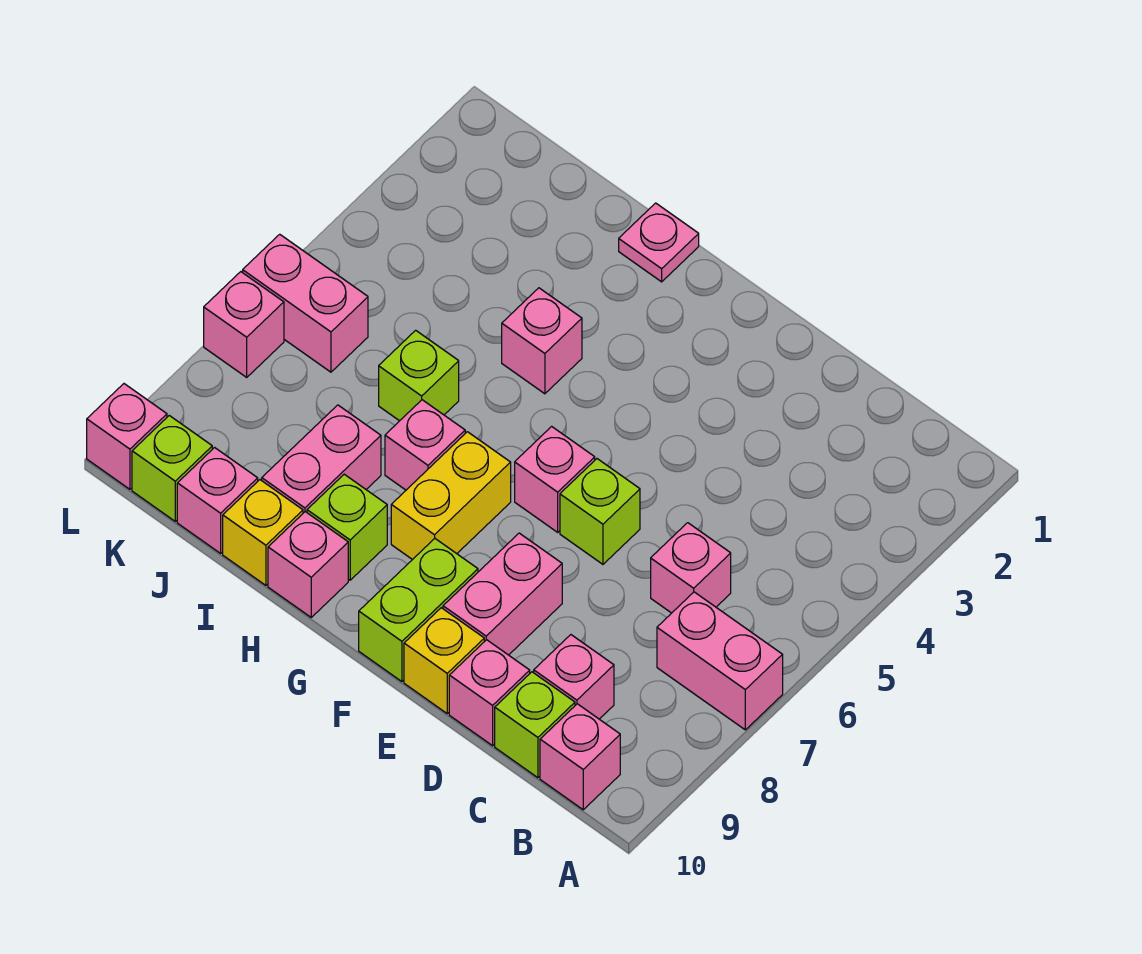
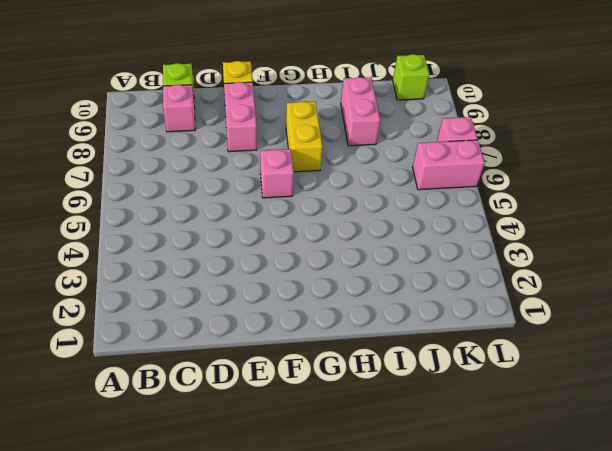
none -> pink 1x2 brick [657,592,783,730]
none -> pink 1x1 brick [540,704,620,810]
none -> pink 1x1 brick [651,523,731,613]

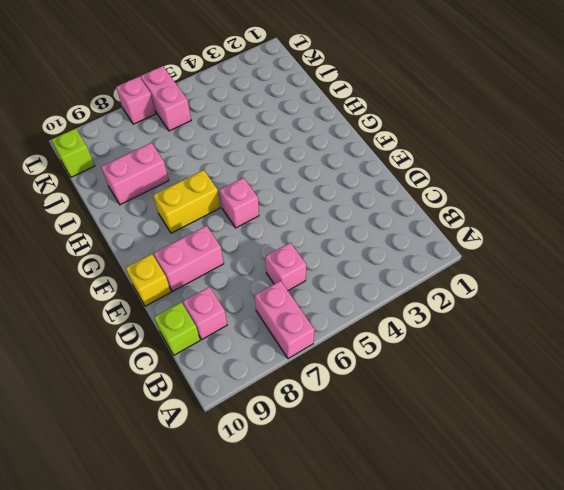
none -> pink 1x1 brick [540,704,620,810]
none -> pink 1x1 brick [449,640,530,746]
none -> lime 1x1 brick [560,459,640,564]

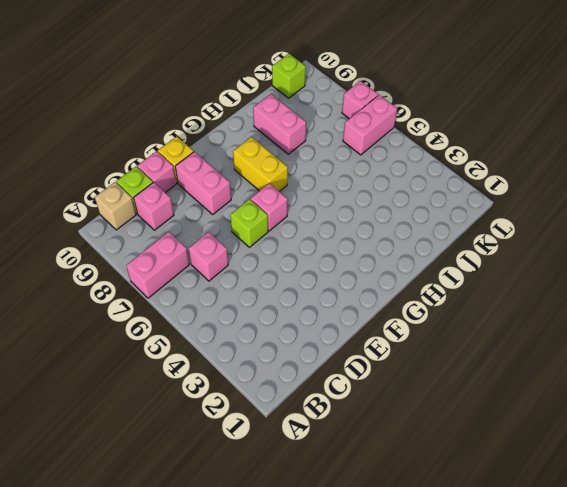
tan 1x1 brick [95,182,136,230] -> pink 1x1 brick [540,704,620,810]
none -> lime 1x2 brick [359,539,478,682]
none -> pink 1x1 plate [619,203,699,282]
none -> pink 1x1 brick [502,288,582,394]

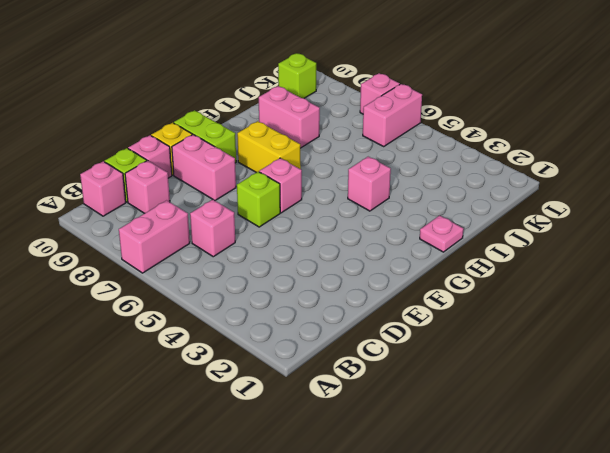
none -> pink 1x1 brick [385,400,465,490]
none -> lime 1x1 brick [307,474,387,580]
none -> pink 1x1 brick [268,512,348,617]

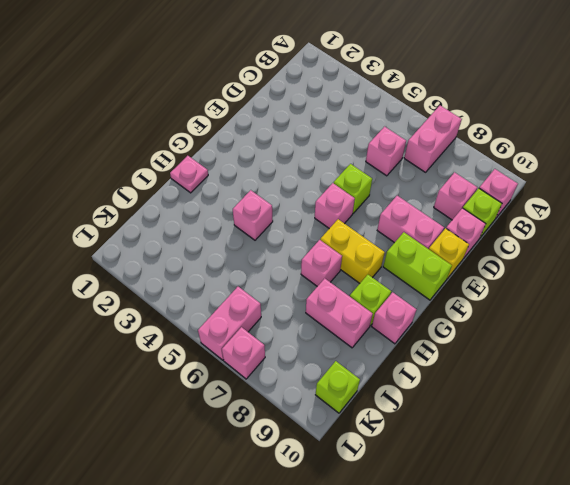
none -> lime 1x1 brick [379,330,459,421]
none -> yellow 1x1 brick [223,480,303,585]
none -> pink 1x1 brick [177,448,258,553]

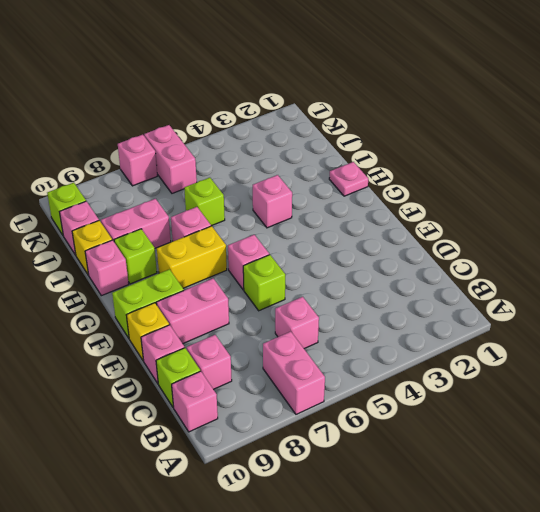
none -> pink 1x1 brick [87,384,167,489]

